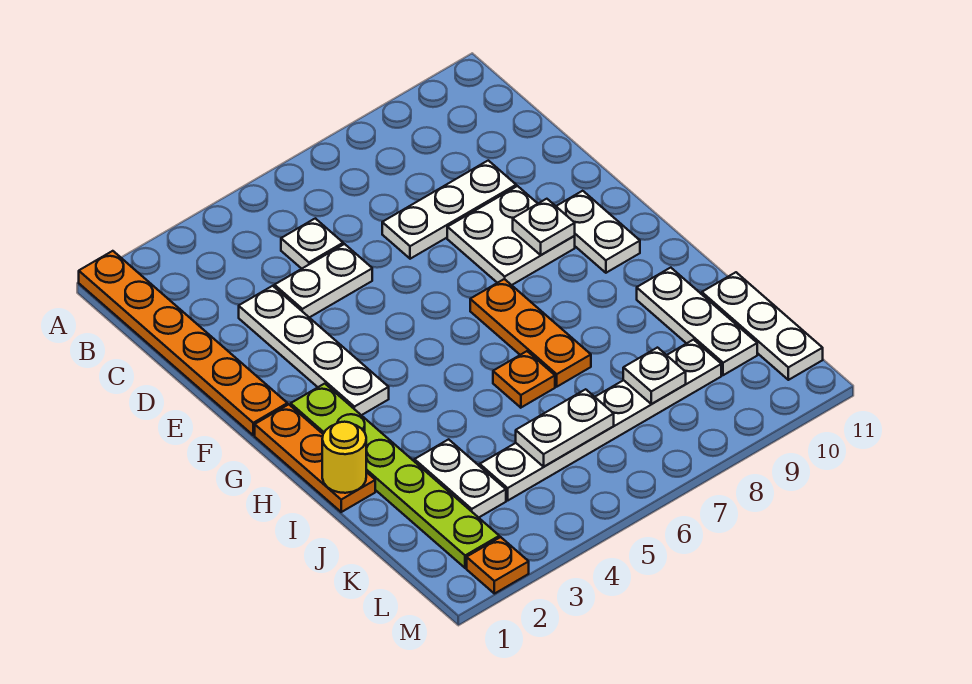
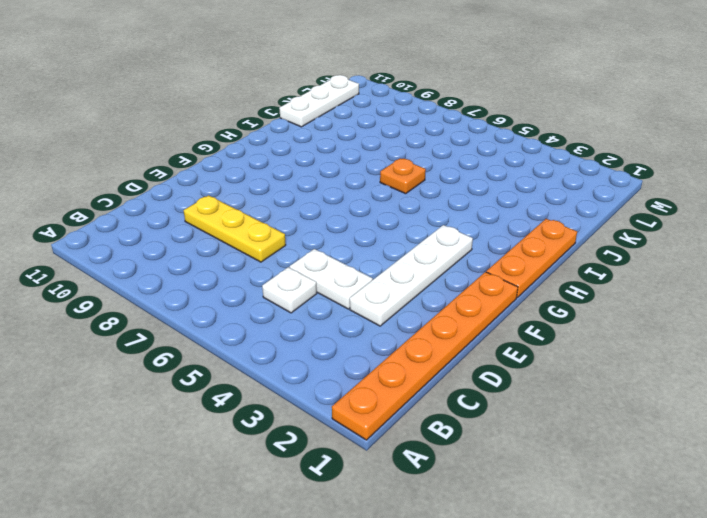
yellow 1x3 plate [184,195,286,262] -> white 1x3 plate [382,161,516,259]
none -> white 2x2 plate [447,186,575,285]
none -> white 1x2 plate [556,191,640,273]
none -> lime 1x6 plate [291,384,499,568]

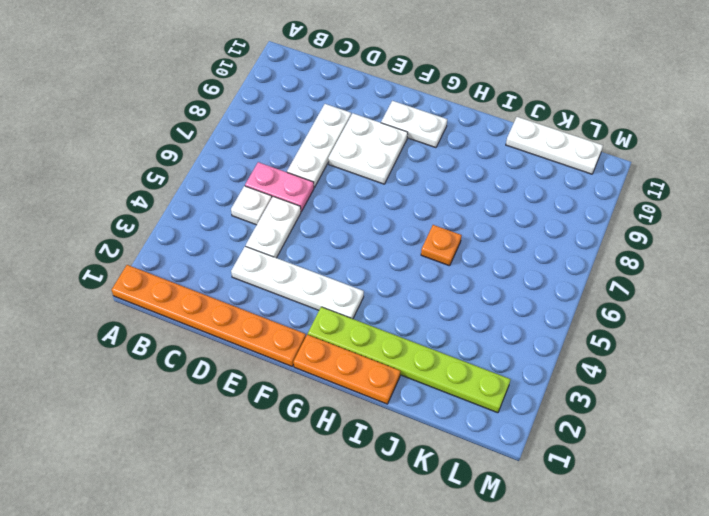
pink 1x2 plate [245,162,314,212] -> none
none -> orange 1x3 plate [470,279,591,387]
none -> white 1x3 plate [637,268,757,375]
none -> white 1x2 plate [414,439,506,518]

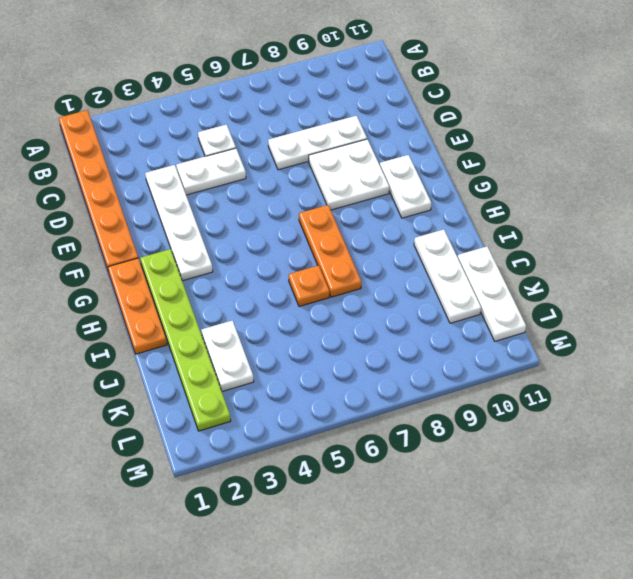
none -> white 1x6 plate [480,340,721,500]
none -> orange 1x1 plate [467,537,529,594]
none -> white 1x1 plate [513,199,575,255]

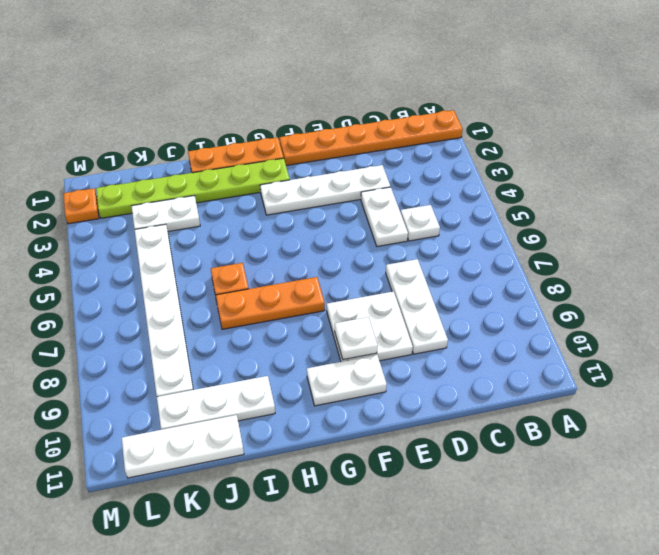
none -> yellow 1x1 round brick [322,422,366,493]
none -> white 1x2 plate [516,389,614,467]
none -> white 1x1 plate [623,348,686,404]

